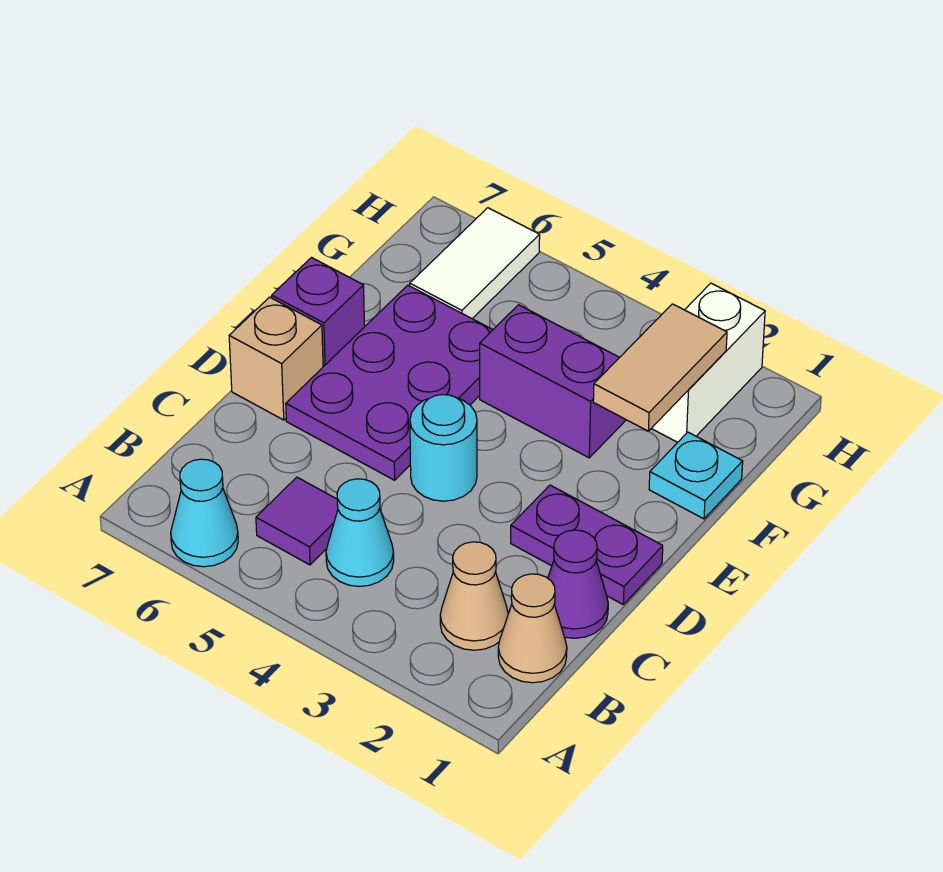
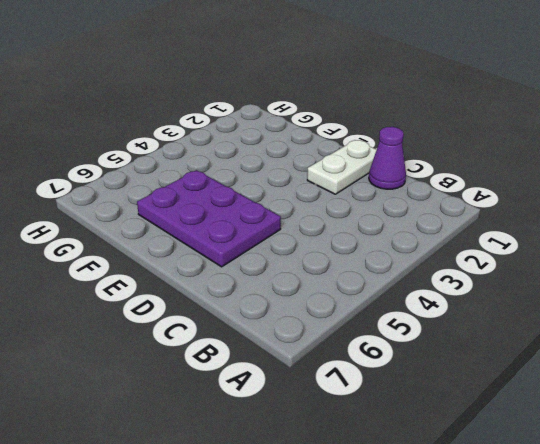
white 1x2 plate [307,140,377,194] -> purple 1x2 plate [511,485,663,604]
none -> cyan 1x1 cone [171,459,238,567]
none -> tan 1x1 cone [498,574,567,683]
none -> tan 1x1 cone [440,542,508,650]

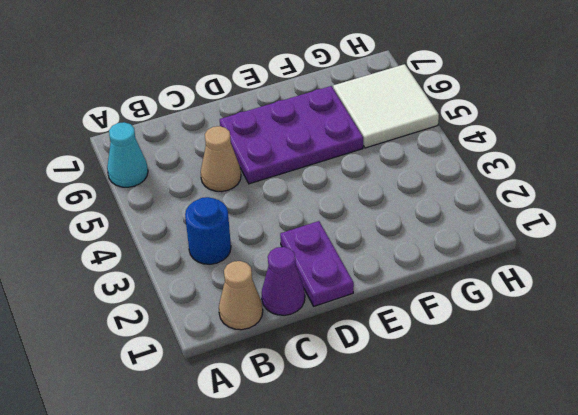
blue 1x1 round brick [185,197,231,264] -> none
tan 1x1 cone [201,126,241,192] -> tan 1x1 cone moved to [440,542,508,650]
white 2x2 tile [333,64,439,148] -> white 1x2 tile [410,208,540,319]
none -> cyan 1x1 cone [326,479,394,587]
none -> purple 1x1 tile [256,477,338,565]
none -> cyan 1x1 round brick [410,395,477,501]

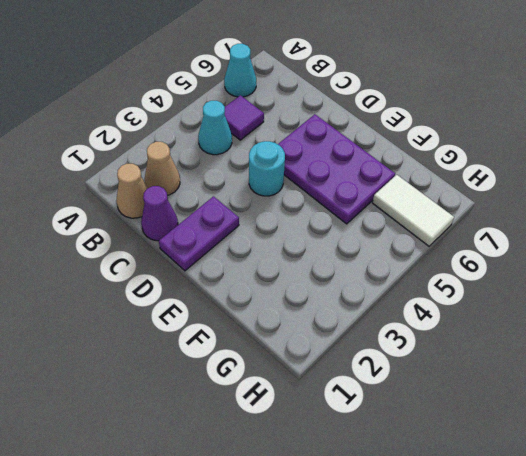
none -> tan 1x1 brick [229,297,323,420]
none -> purple 1x1 brick [272,258,364,367]
none -> cyan 1x1 plate [649,432,743,519]

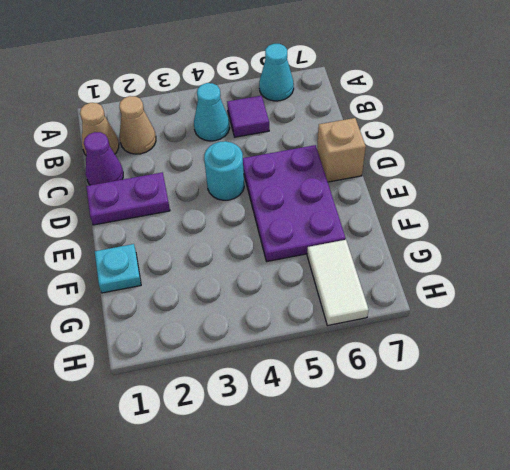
none -> purple 1x1 brick [272,258,364,367]
none -> purple 1x2 brick [480,305,626,458]
none -> white 1x2 brick [651,283,765,442]

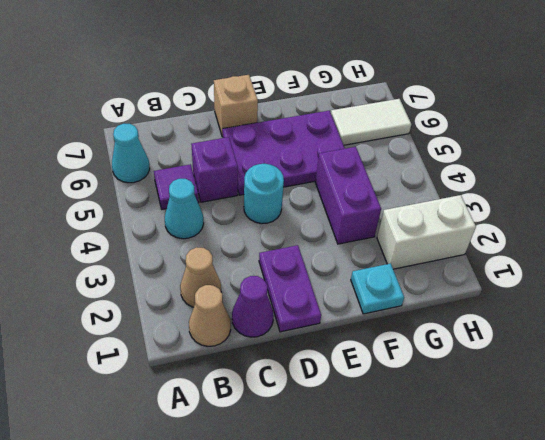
purple 1x1 brick [191,137,238,202] -> purple 1x1 brick moved to [272,258,364,367]
none -> tan 1x2 tile [593,304,727,431]

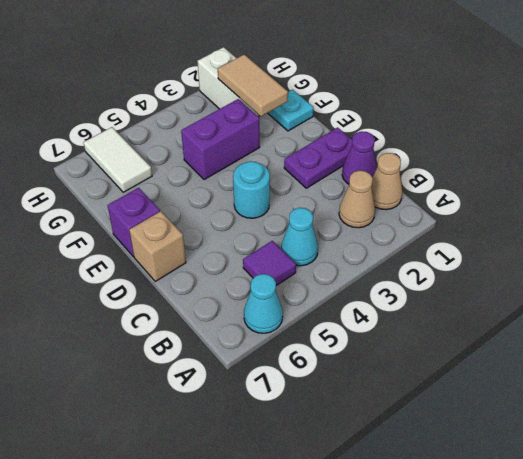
none -> purple 2x3 plate [286,285,493,480]

